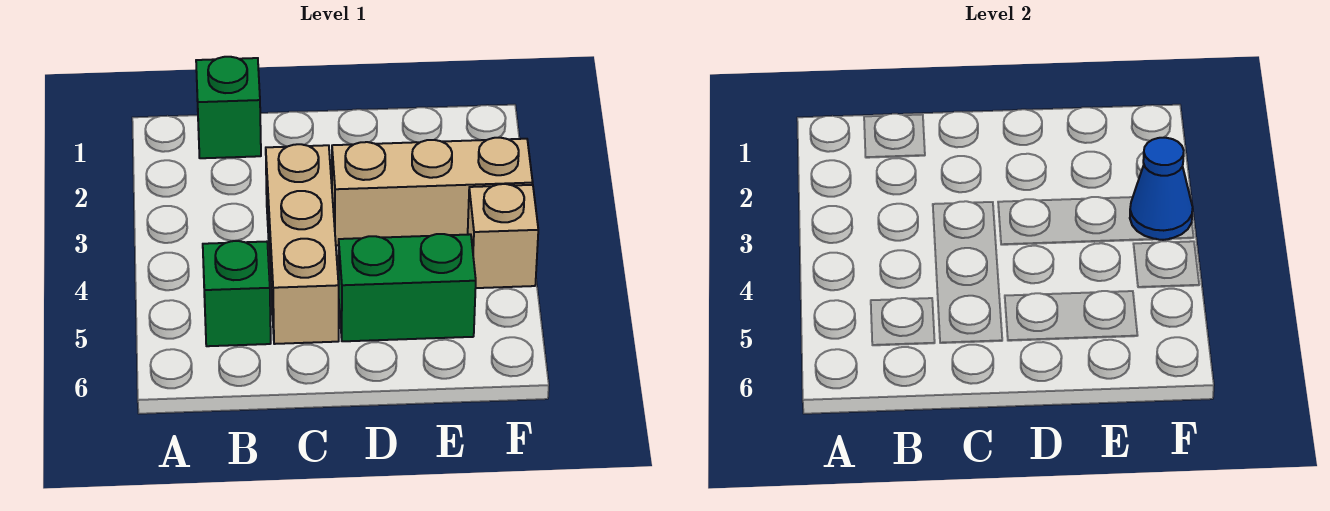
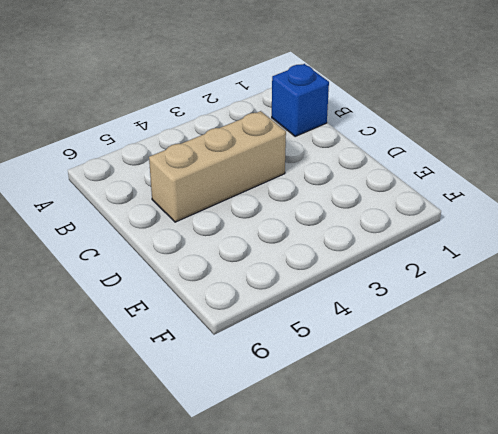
blue 1x1 brick [272,64,329,136] -> green 1x1 brick [196,57,261,158]
none -> green 1x1 brick [203,241,271,346]
none -> tan 1x3 brick [332,138,533,245]

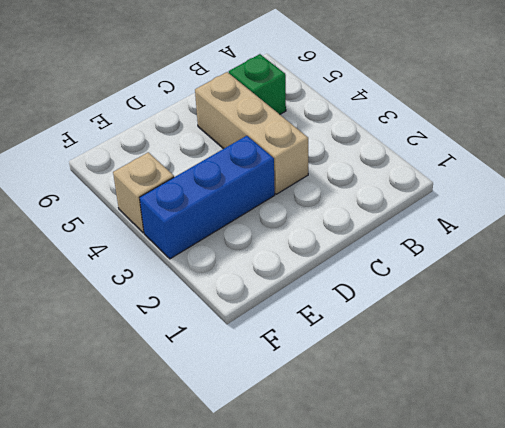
blue 1x3 brick [140,136,275,259] -> tan 1x3 brick [332,138,533,245]
none -> green 1x1 brick [196,57,261,158]
none -> green 1x2 brick [339,234,476,341]

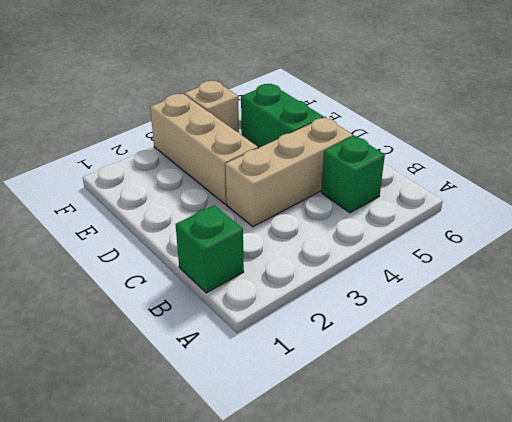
none -> blue 1x1 cone [1130,138,1193,240]

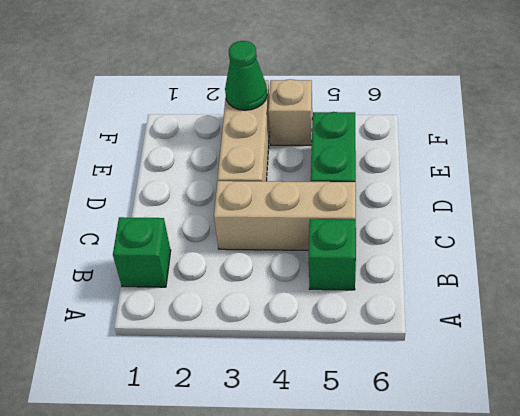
green 1x1 cone [225,41,267,110] -> blue 1x1 cone [1130,138,1193,240]

